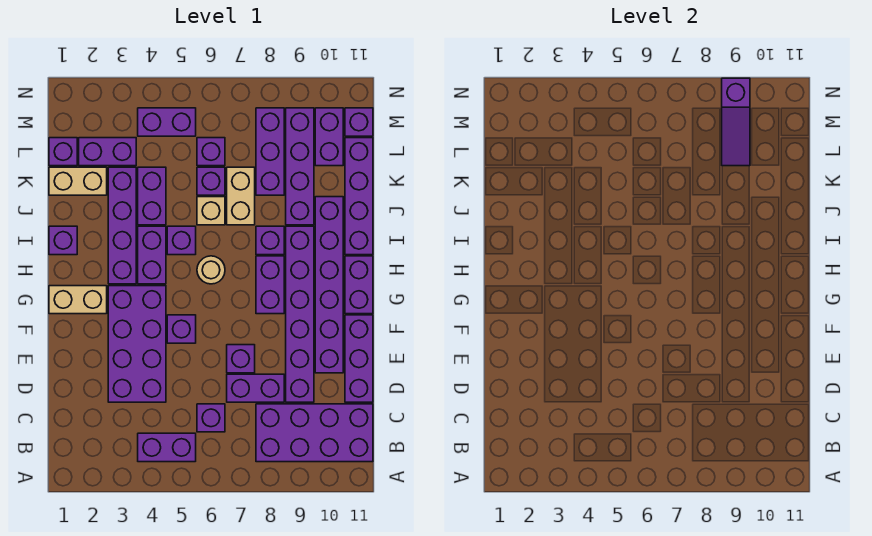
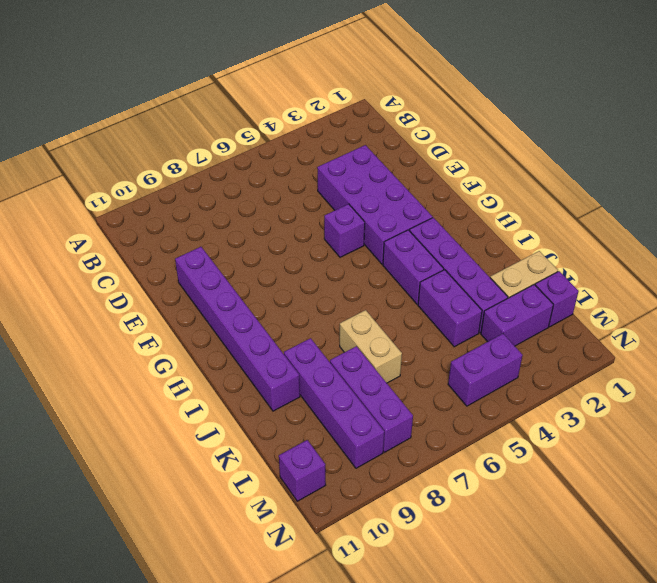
none -> purple 1x2 brick [138,433,196,462]
none -> purple 2x4 brick [256,404,373,462]
none -> purple 1x1 brick [197,404,225,432]
none -> purple 1x2 brick [227,374,284,402]

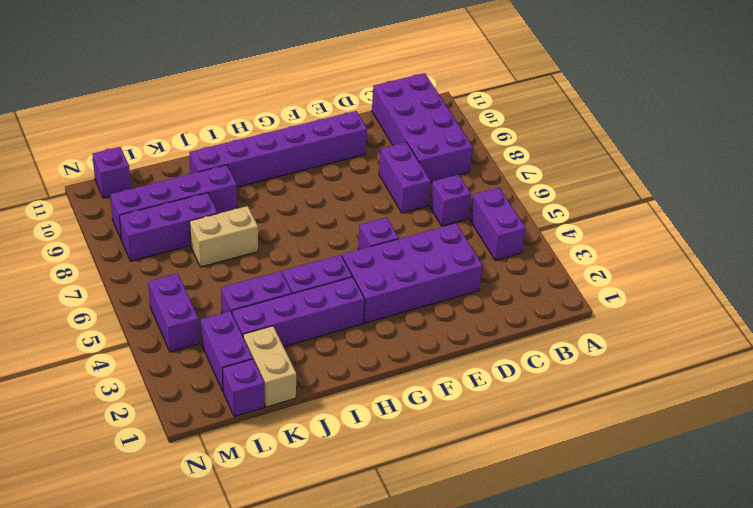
none -> purple 1x6 brick [286,226,314,402]
none -> purple 1x3 brick [345,315,373,402]
none -> purple 1x1 brick [227,345,255,373]
none -> tan 1x2 brick [49,286,107,314]

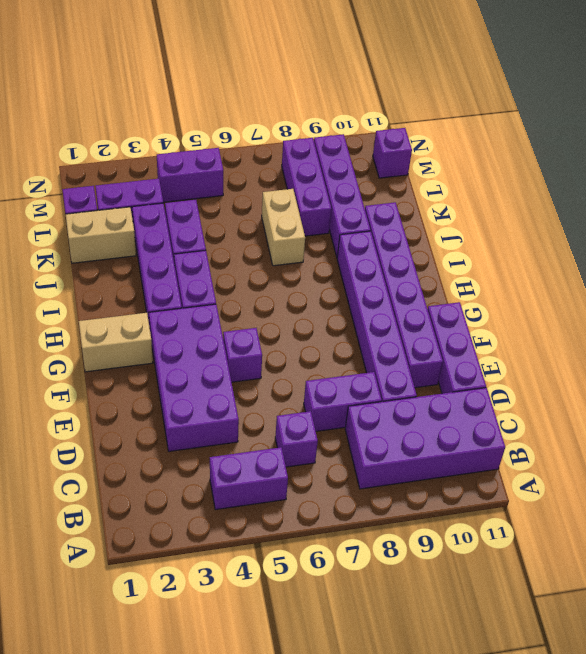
none -> purple 1x1 brick [227,345,255,373]
none -> purple 1x2 brick [256,256,284,314]
none -> purple 1x2 brick [345,256,373,314]
none -> tan 1x1 round brick [197,256,225,284]

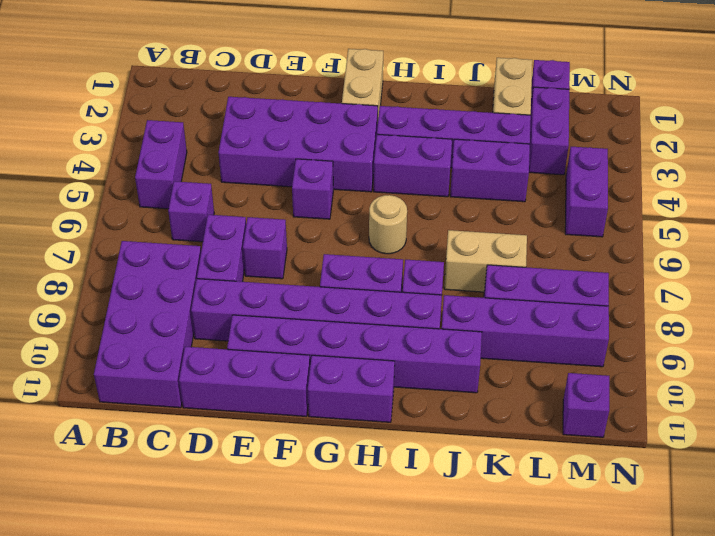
none -> purple 1x1 brick [49,226,77,255]
none -> purple 1x1 brick [167,226,196,255]
none -> purple 1x4 brick [345,138,373,255]
none -> tan 1x1 brick [197,197,225,225]

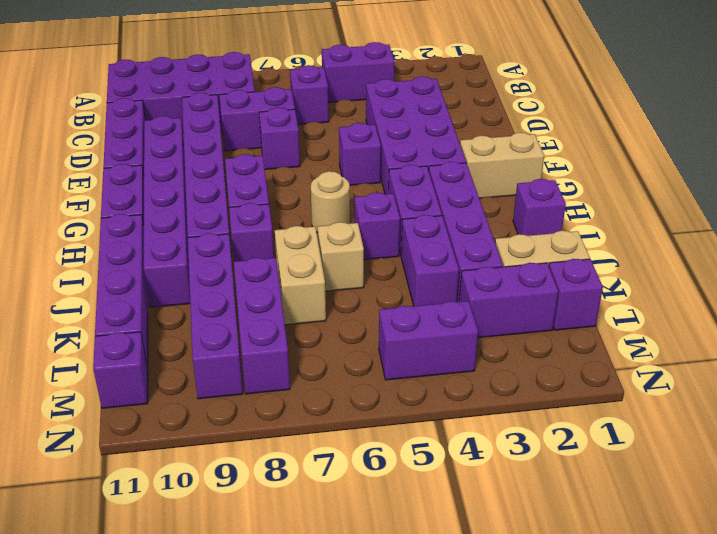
none -> purple 1x1 brick [197,167,225,195]
none -> purple 1x1 brick [197,138,225,166]
none -> purple 1x2 brick [315,108,343,166]
none -> purple 1x3 slope [722,78,750,166]

